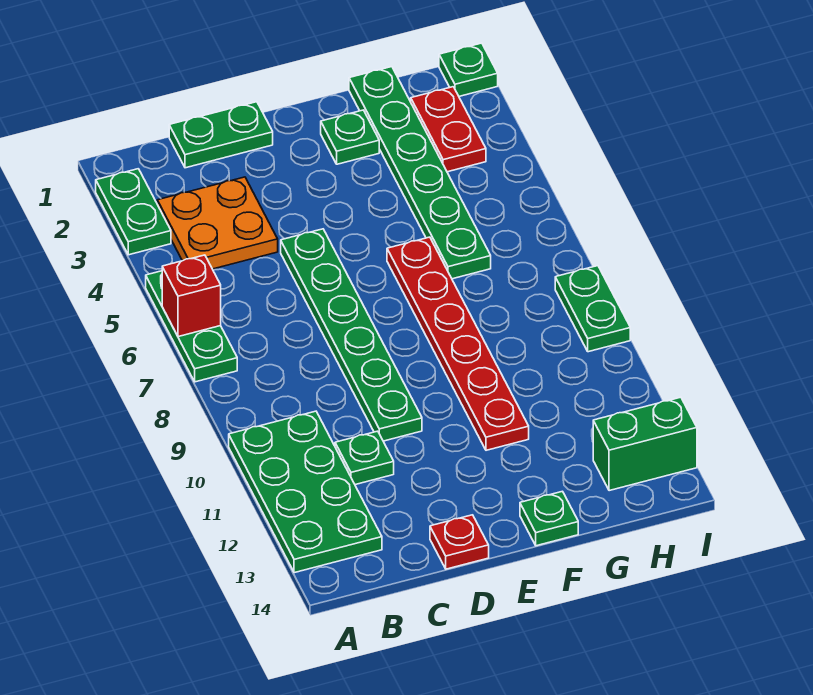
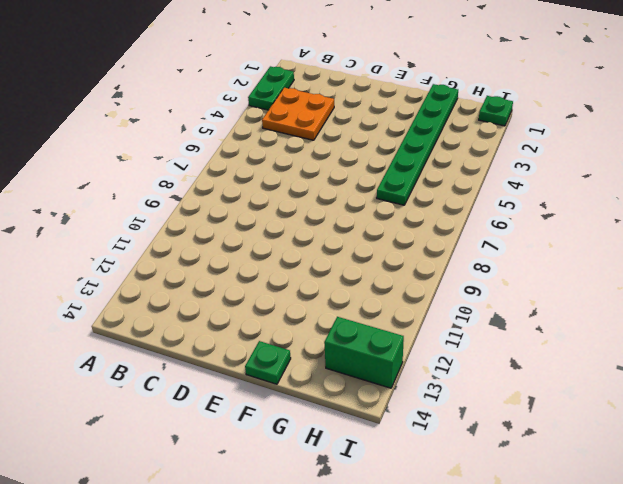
none -> green 1x3 plate [146,271,237,382]
none -> green 2x4 plate [229,411,382,573]
none -> green 1x2 plate [169,102,273,168]

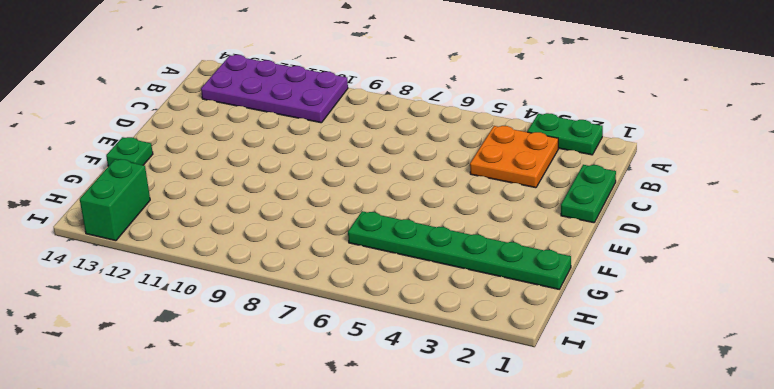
purple 2x4 plate [201,55,348,123] -> green 2x4 plate [229,411,382,573]
none -> green 1x3 plate [146,271,237,382]
none -> green 1x1 plate [335,431,394,485]
none -> green 1x6 plate [281,229,422,441]

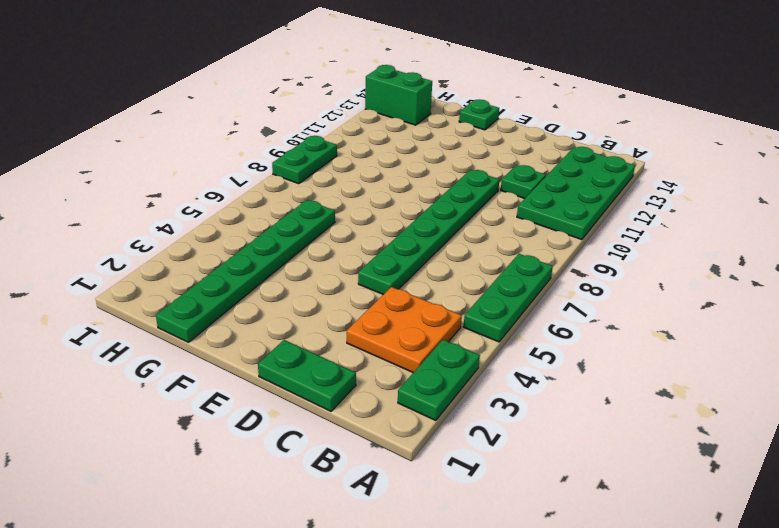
none -> red 1x1 plate [430,515,489,569]
none -> green 1x1 plate [321,110,379,164]
none -> red 1x6 plate [387,237,529,450]

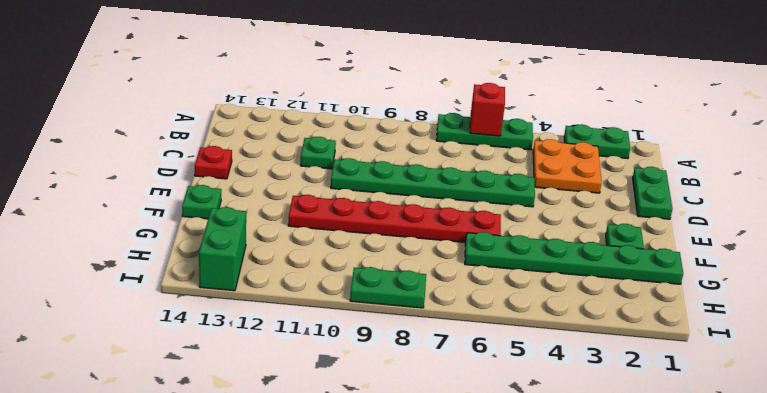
none -> green 2x4 plate [229,411,382,573]
none -> red 1x2 plate [411,87,486,172]
none -> green 1x1 plate [439,43,498,96]

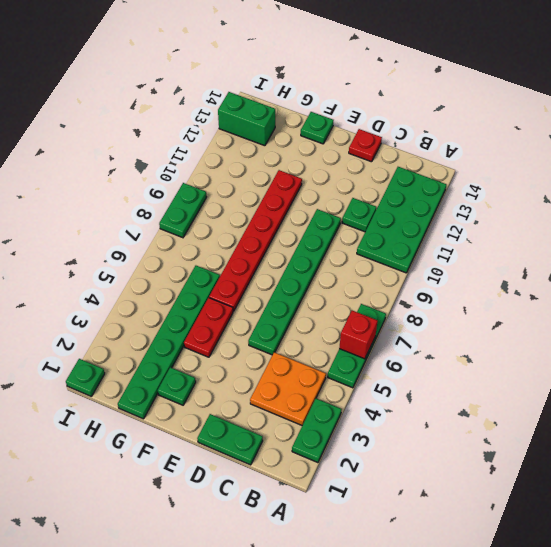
red 1x2 plate [184,298,233,357] -> red 1x2 plate moved to [411,87,486,172]

